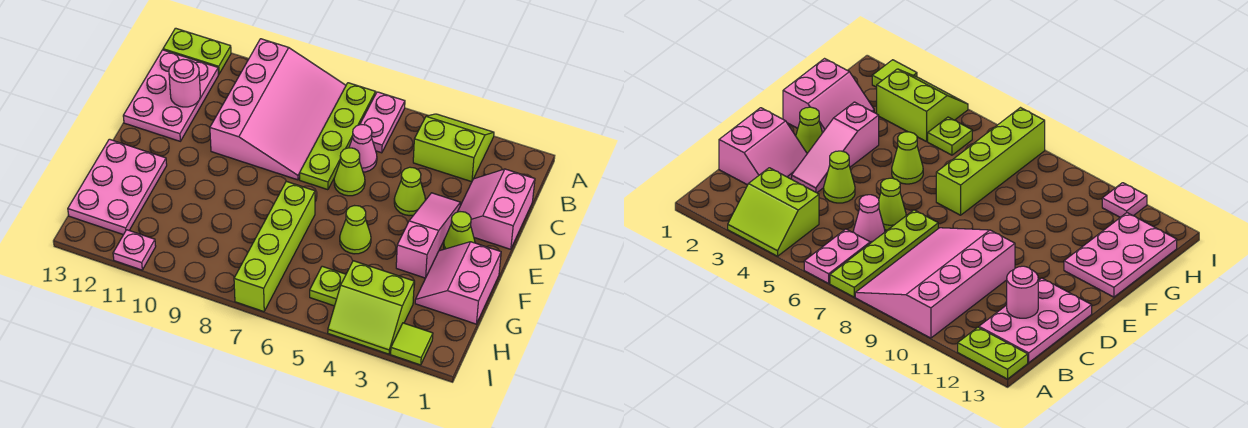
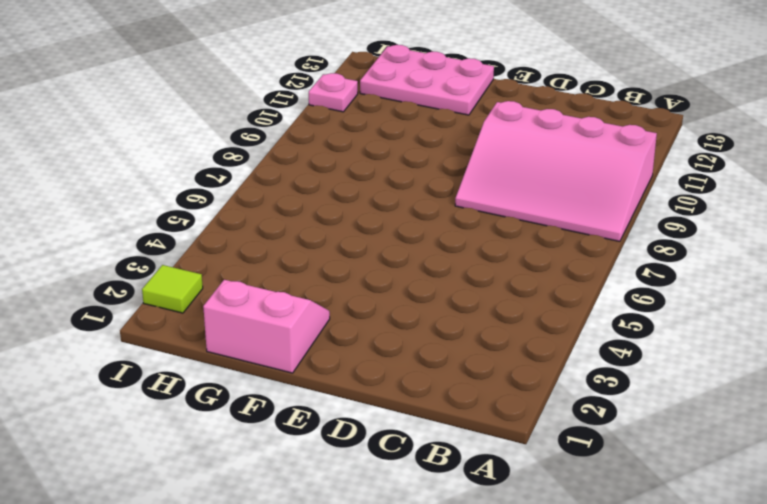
none -> lime 2x2 slope [413,114,494,182]
none -> pink 1x2 plate [360,92,405,153]
none -> lime 1x4 plate [300,83,376,190]

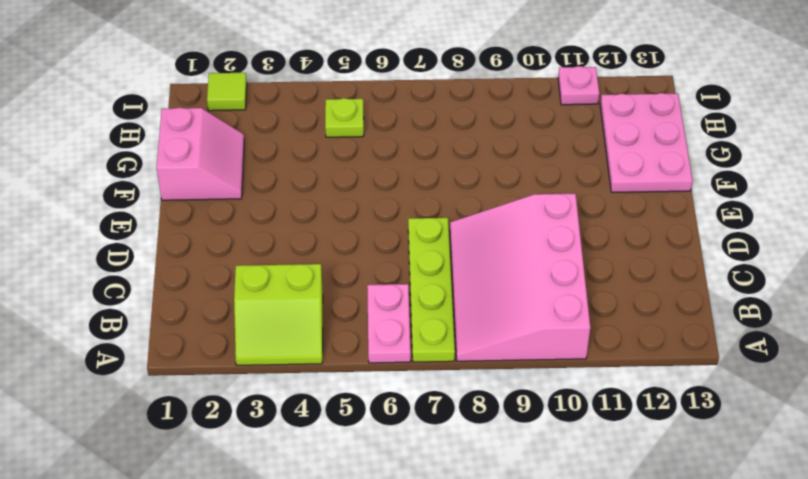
none -> lime 1x2 plate [163,28,231,74]
none -> pink 2x3 plate [123,50,219,141]
none -> pink 2x2 slope [458,169,535,249]

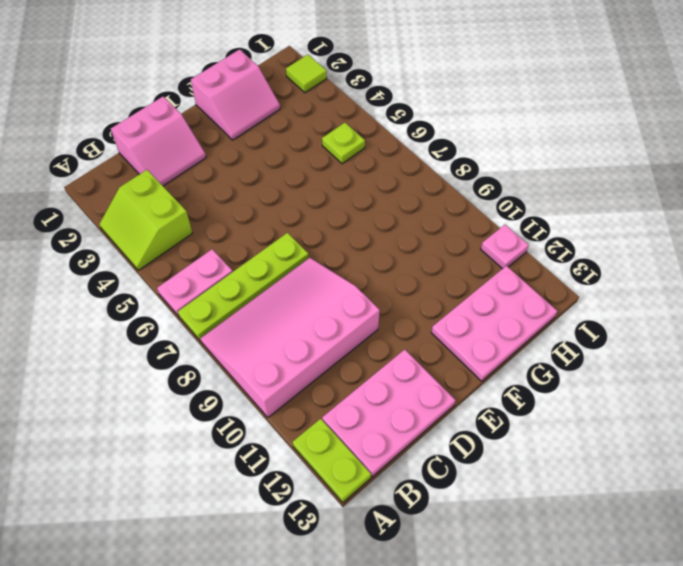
none -> pink 1x1 cone [349,125,377,172]
none -> pink 1x3 slope [396,193,460,278]
none -> lime 1x1 cone [394,167,425,216]

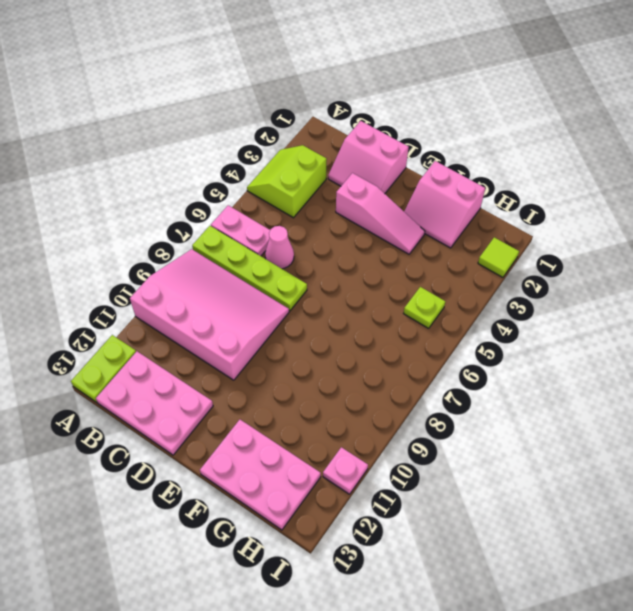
pink 1x3 slope [336,173,425,254] -> pink 1x3 slope turned to [396,193,460,278]
none -> lime 1x1 cone [394,167,425,216]
none -> lime 1x1 cone [334,148,365,196]
none -> lime 1x1 cone [444,212,475,249]

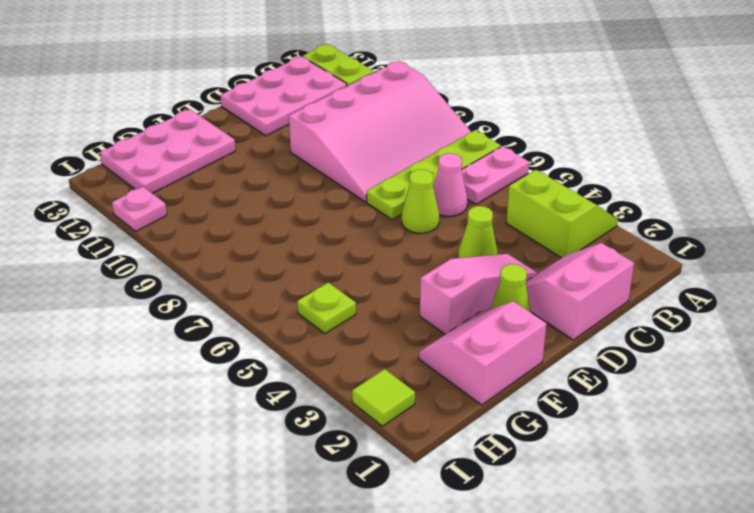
none -> lime 1x1 cone [340,206,371,254]
none -> lime 1x4 brick [234,181,315,312]
none -> lime 2x2 slope [328,261,414,354]

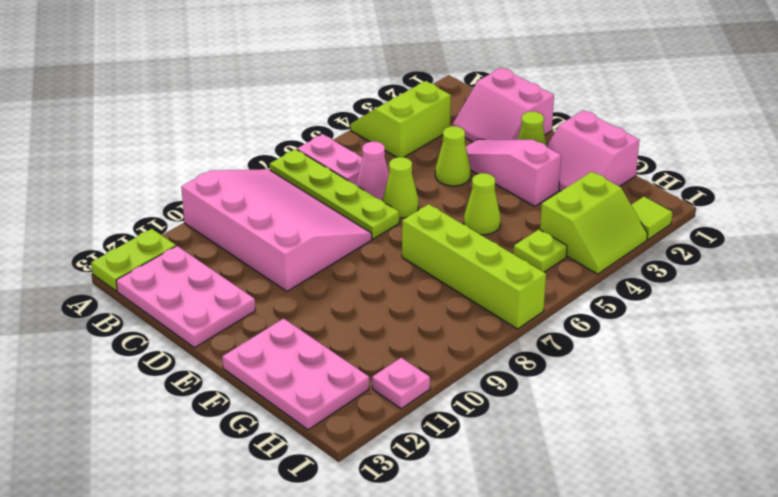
none -> pink 1x1 round brick [169,59,200,107]

